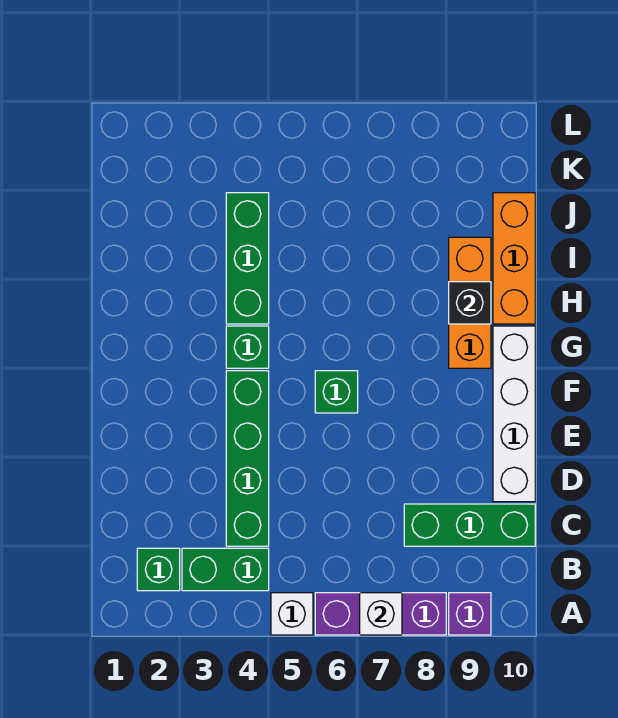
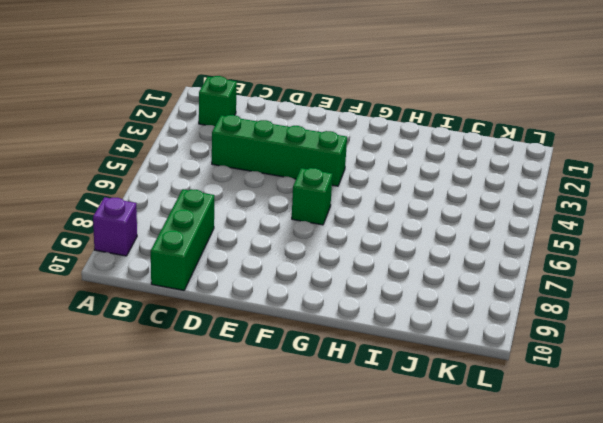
none -> white 1x1 brick [271,593,313,635]
none -> purple 1x3 brick [315,593,446,635]
none -> green 1x2 brick [182,548,269,591]

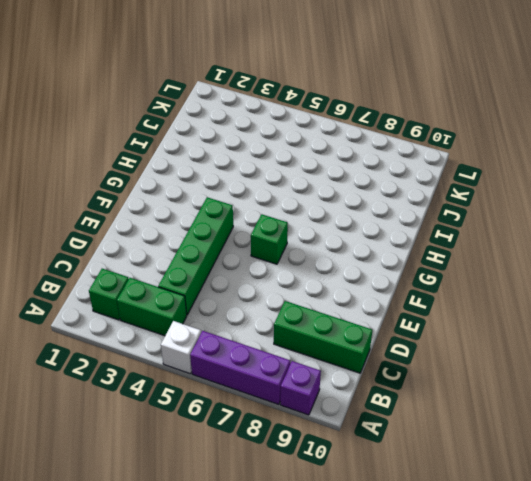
none -> white 1x4 brick [493,326,535,502]
none -> green 1x1 brick [226,326,269,368]
none -> orange 1x3 brick [449,237,491,368]

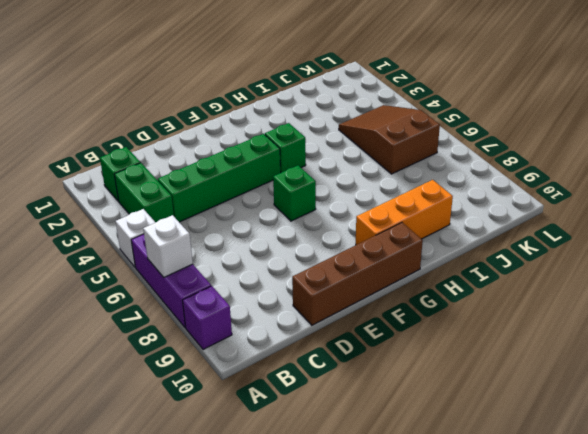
brown 1x4 brick [292,223,423,325] -> white 1x4 brick [493,326,535,502]
brown 2x3 slope [339,105,440,174] -> green 1x3 brick [226,193,269,324]
none -> green 1x3 brick [404,504,535,546]
none -> orange 1x3 brick [493,193,535,324]
none -> black 1x1 brick [449,282,491,324]

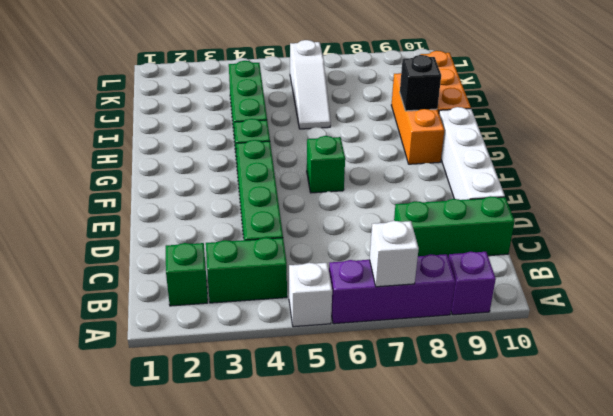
white 1x3 slope [290,40,331,129] -> none

